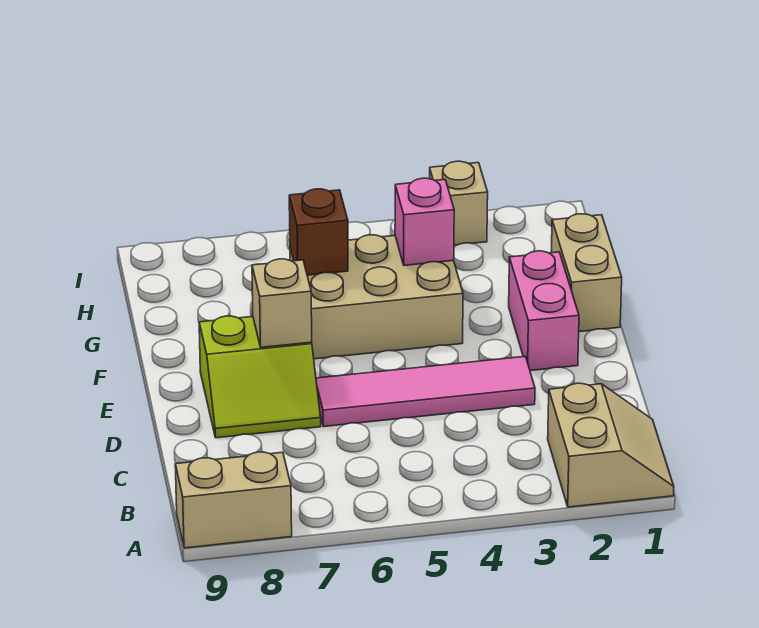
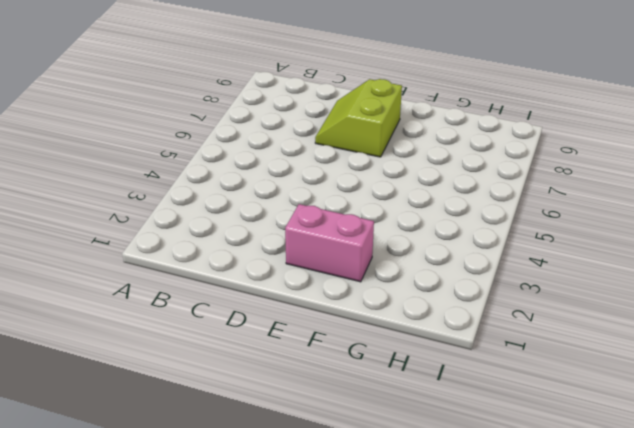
none -> tan 2x2 slope [548,383,674,507]
none -> tan 1x2 brick [175,452,292,548]

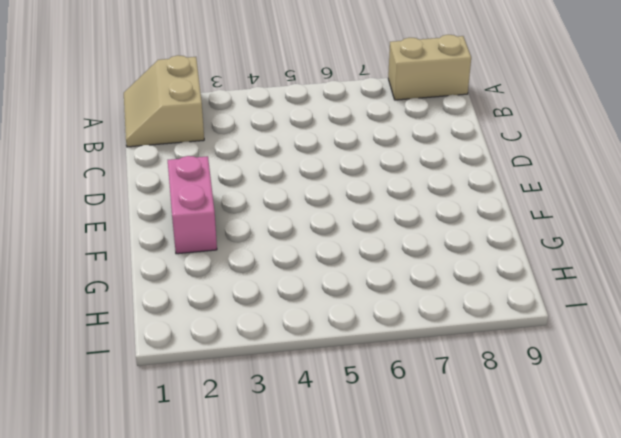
none -> pink 1x4 tile [316,357,535,427]
none -> lime 2x2 slope [199,316,321,438]

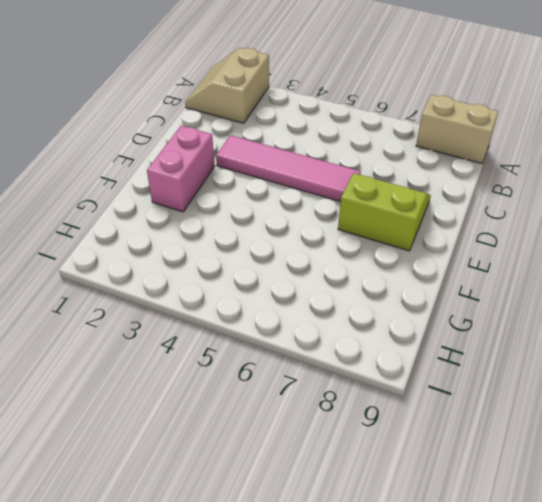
none -> tan 1x2 brick [551,214,622,332]
none -> tan 2x3 brick [290,235,463,359]

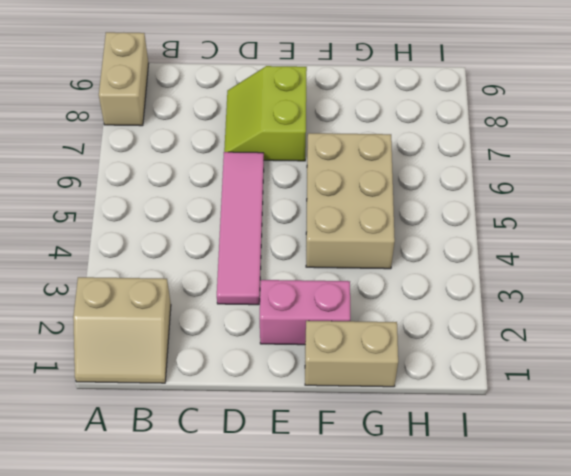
none -> tan 1x1 brick [430,161,488,245]
none -> tan 1x1 brick [252,259,312,347]

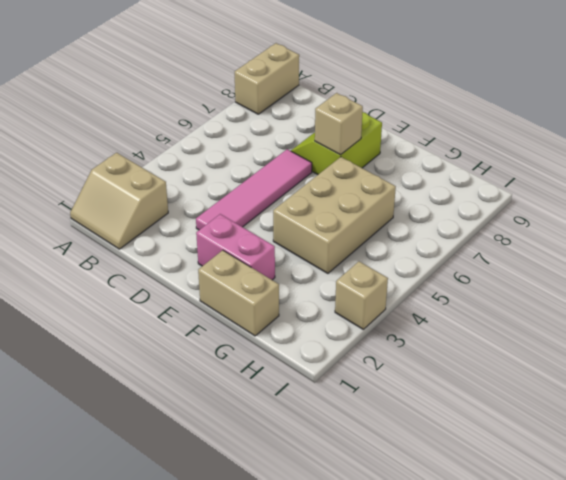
none -> pink 1x1 brick [395,178,454,265]
none -> brown 1x1 brick [289,189,348,275]

